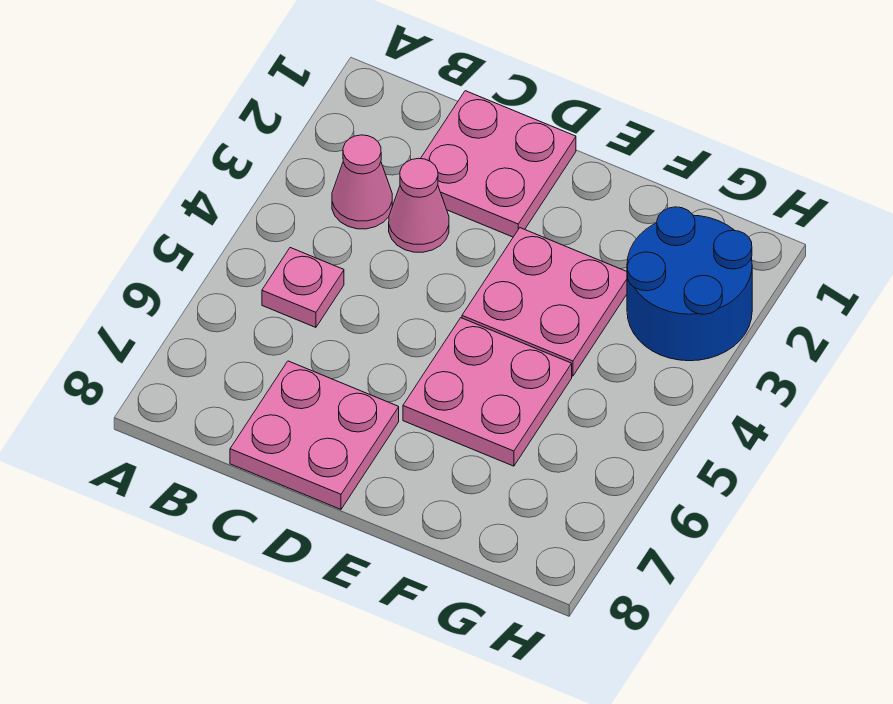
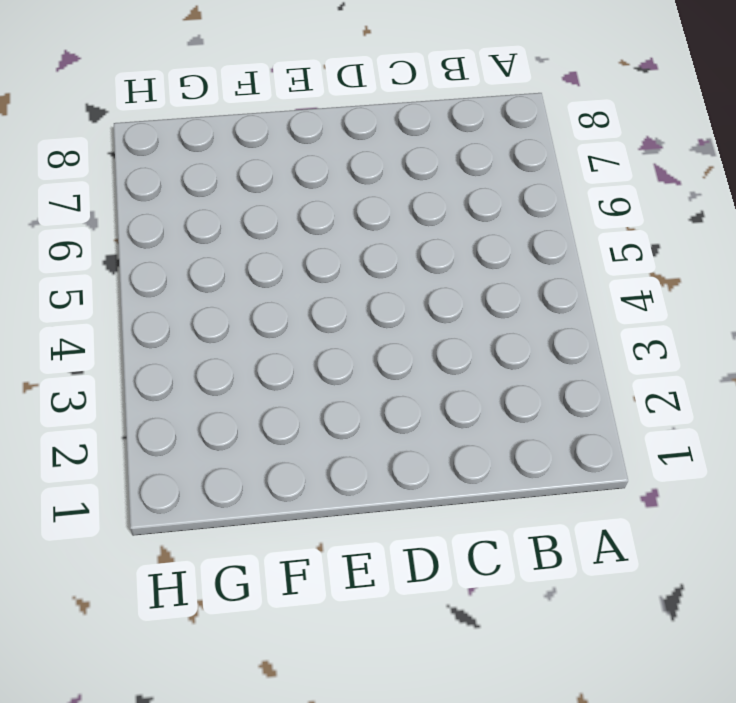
none -> pink 1x1 cone [332,135,392,229]
none -> pink 1x1 plate [262,248,344,327]

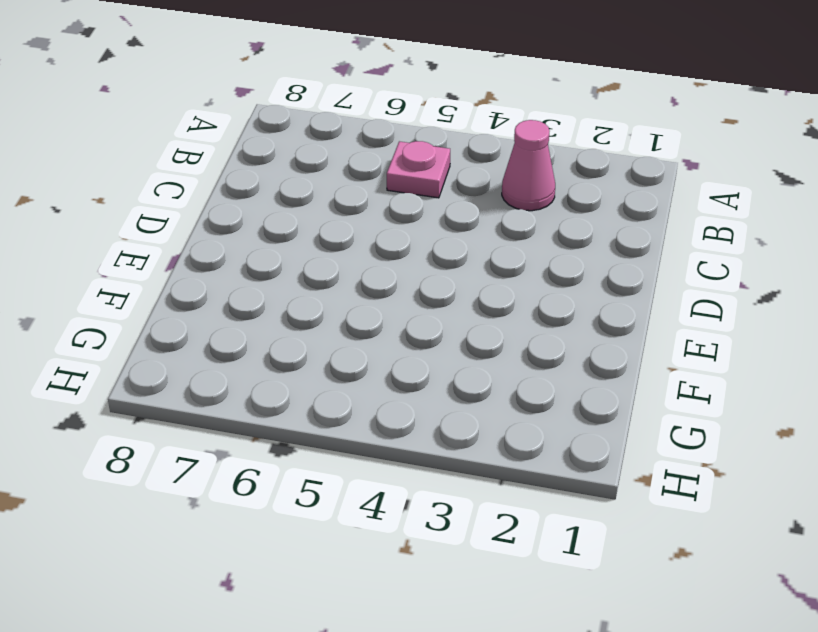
none -> pink 2x2 plate [421,91,576,237]
none -> pink 1x1 cone [389,158,449,252]

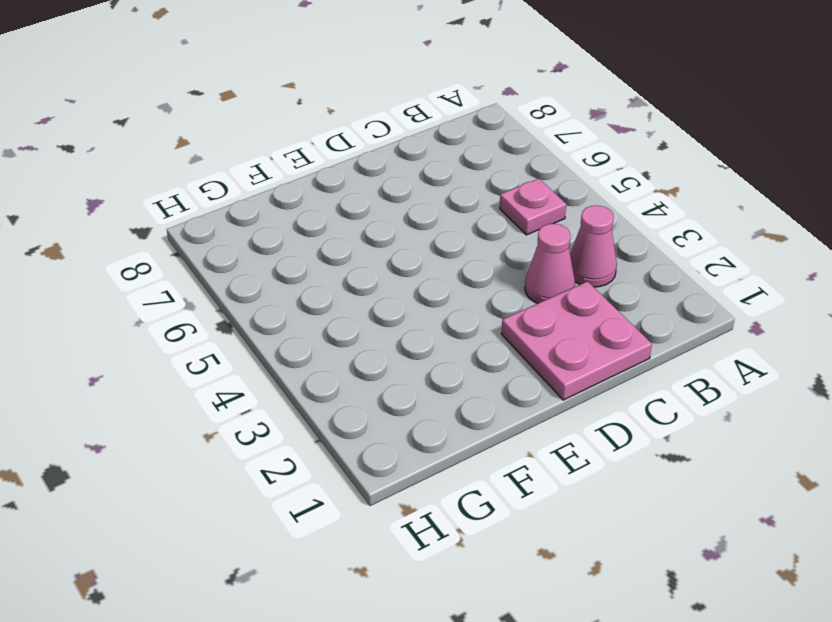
none -> pink 2x2 plate [230,361,399,509]
none -> pink 2x2 plate [462,228,627,376]

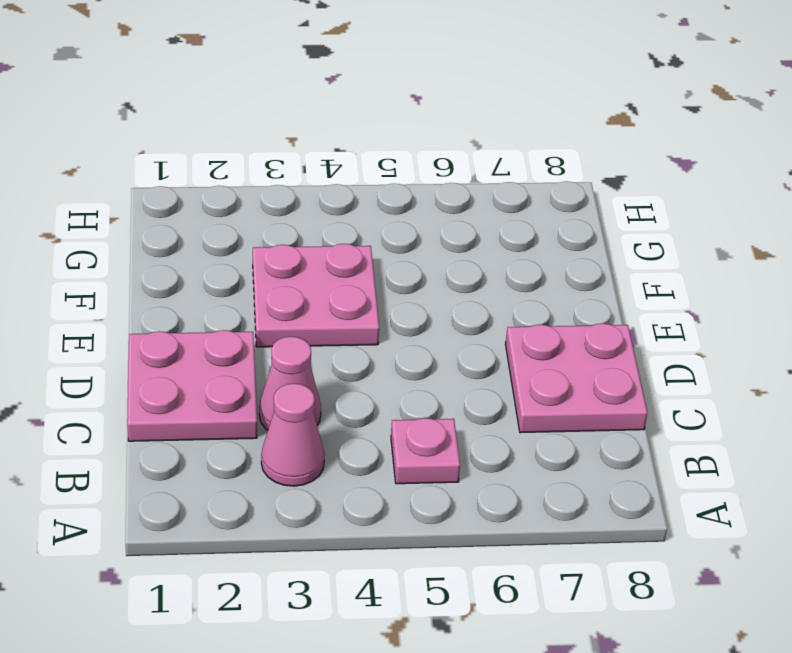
none -> pink 2x2 plate [403,318,572,466]
none -> blue 2x2 round brick [627,207,752,361]

